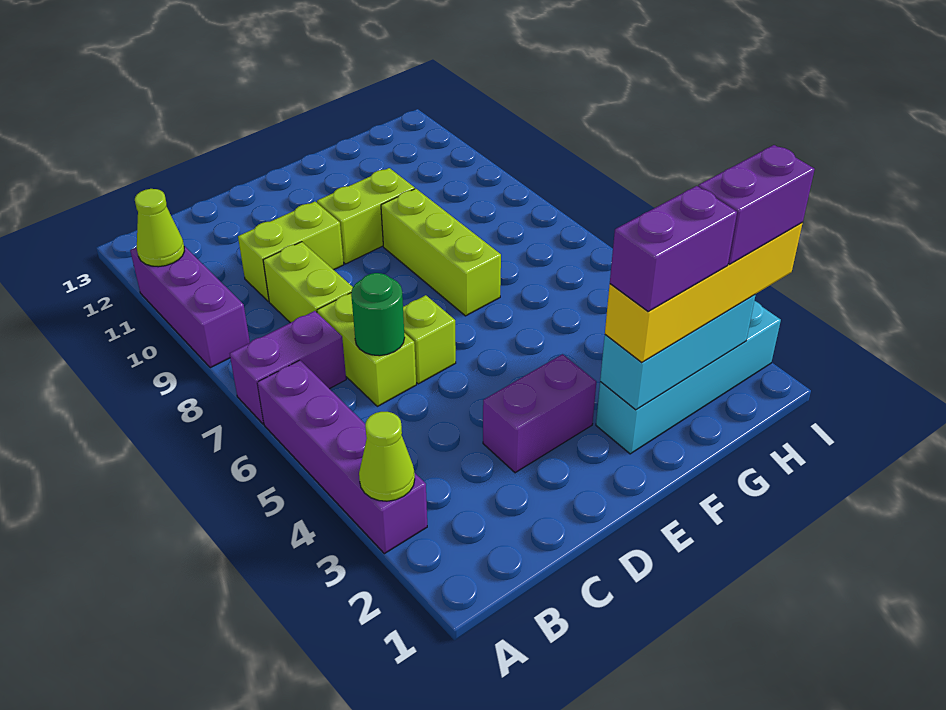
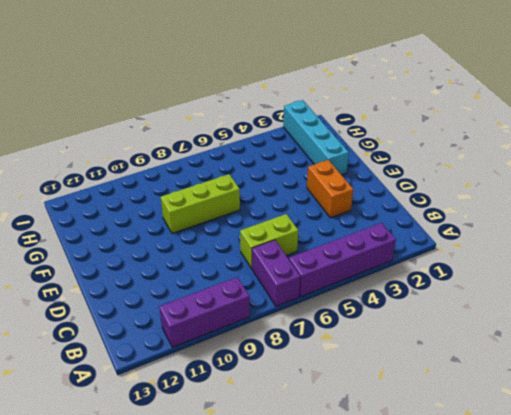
orange 1x2 brick [307,160,353,218] -> purple 1x2 brick [483,354,596,473]
none -> lime 1x2 brick [263,242,353,323]
none -> lime 1x2 brick [238,201,344,301]
none -> lime 1x1 brick [403,295,456,384]

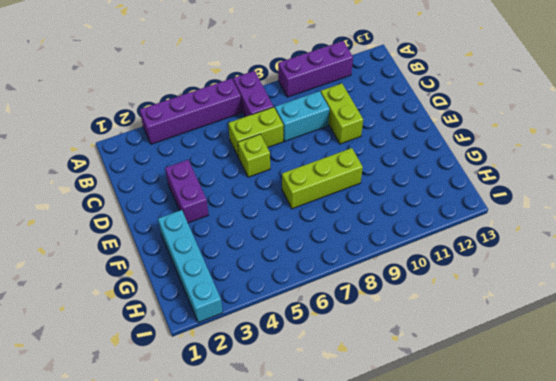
cyan 1x2 brick [275,91,330,141] -> lime 1x2 brick [263,242,353,323]
none -> lime 1x2 brick [317,168,415,264]
none -> lime 1x1 cone [359,412,415,501]
none -> lime 1x1 cone [135,189,184,267]

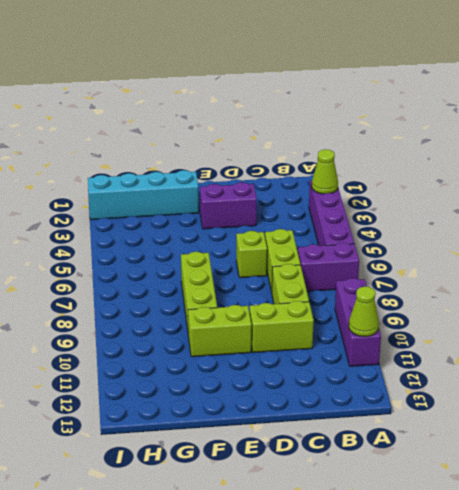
none -> green 1x1 round brick [351,273,405,356]
none -> cyan 1x3 brick [600,295,755,410]
none -> yellow 1x4 brick [605,222,803,363]

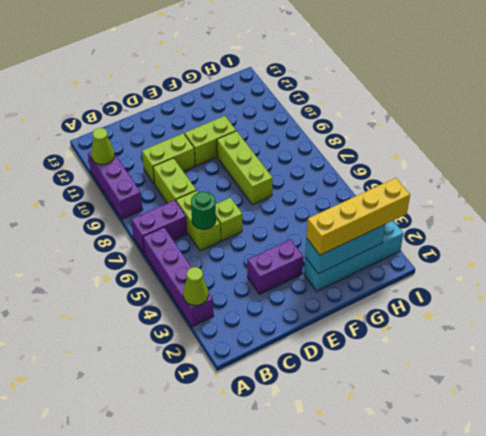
none -> purple 1x2 brick [610,186,737,311]
none -> purple 1x2 brick [698,145,815,264]

